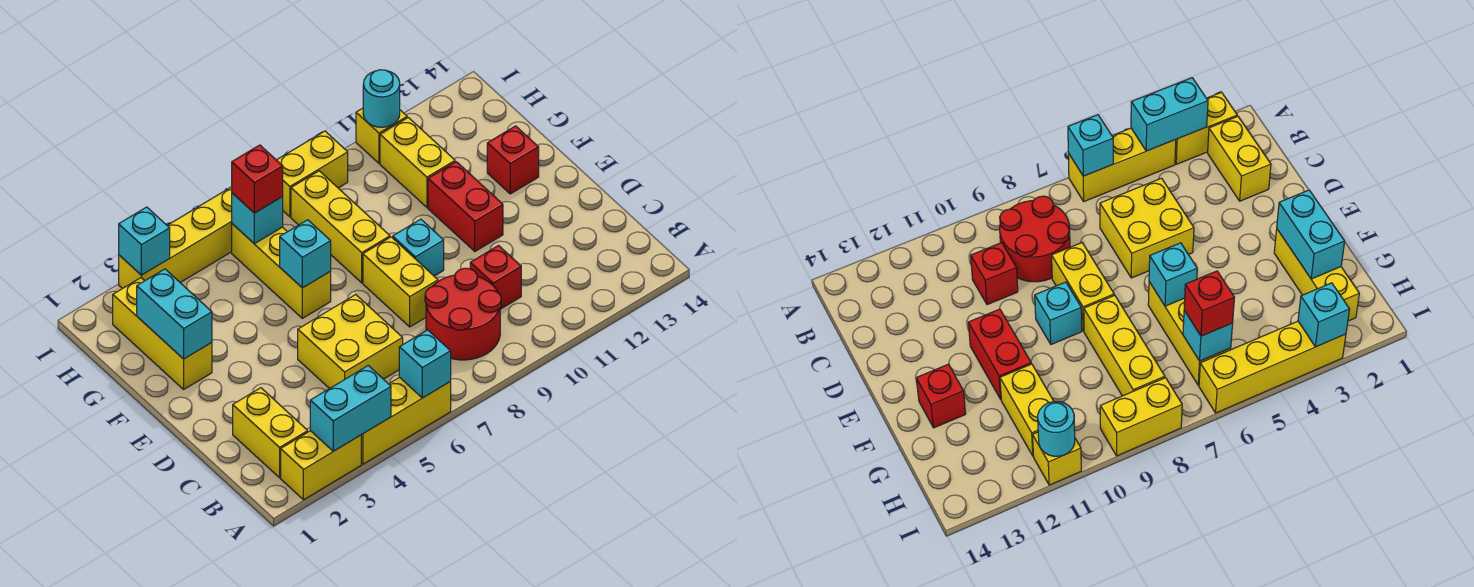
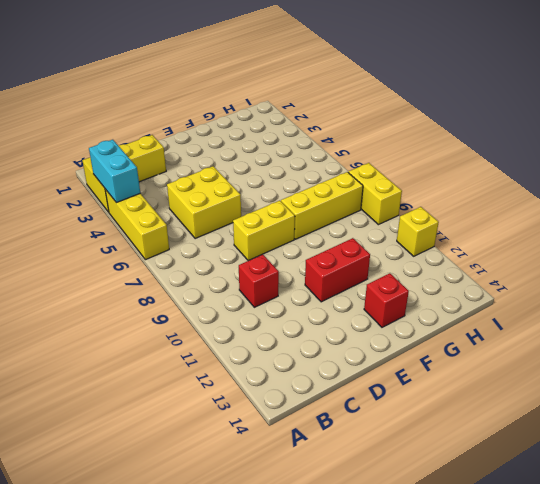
none -> red 2x2 round brick [425,268,501,360]
none -> cyan 1x1 brick [393,219,444,276]
none -> yellow 1x3 brick [113,278,212,389]

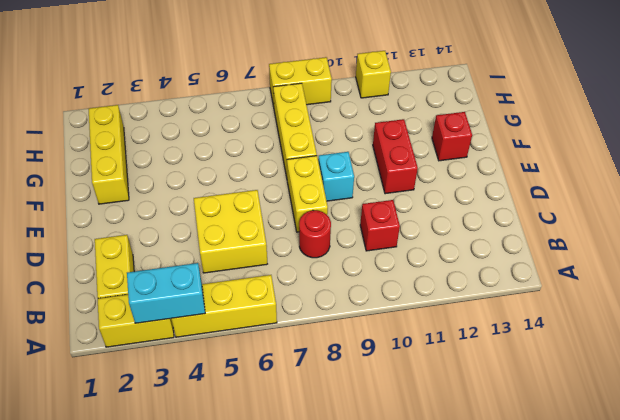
red 1x1 round brick [299,210,331,258] -> red 2x2 round brick [425,268,501,360]
none -> yellow 1x3 brick [232,224,331,318]
none -> yellow 1x2 brick [380,118,455,207]
none -> yellow 1x4 brick [119,187,232,289]

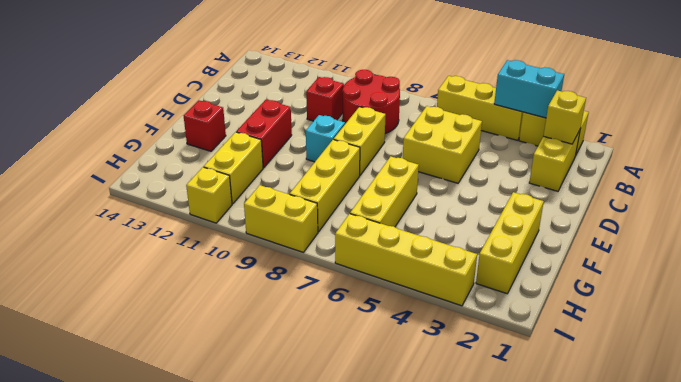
yellow 1x1 brick [544,90,586,144] -> none
none -> cyan 1x1 brick [399,330,451,398]
none -> cyan 1x2 brick [137,269,212,359]
none -> cyan 1x1 brick [280,220,331,288]

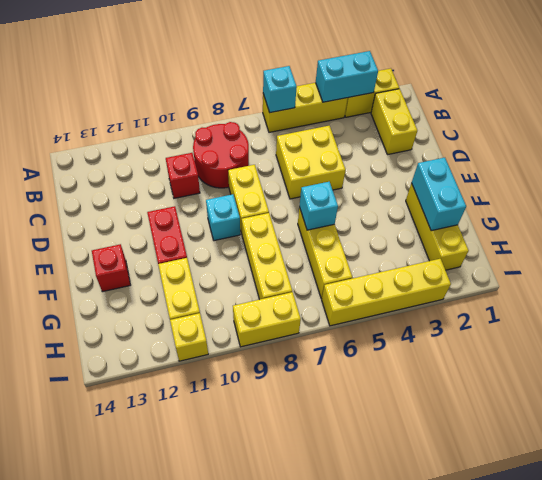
none -> cyan 1x1 brick [232,193,283,244]
none -> cyan 1x1 brick [119,207,170,275]
none -> cyan 1x1 round brick [363,70,400,127]

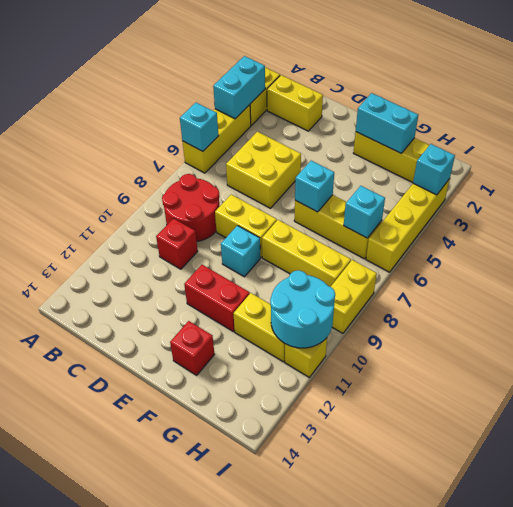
cyan 2x2 round brick [270,270,335,348] -> cyan 1x1 round brick [363,70,400,127]
none -> red 1x1 brick [232,145,283,213]

